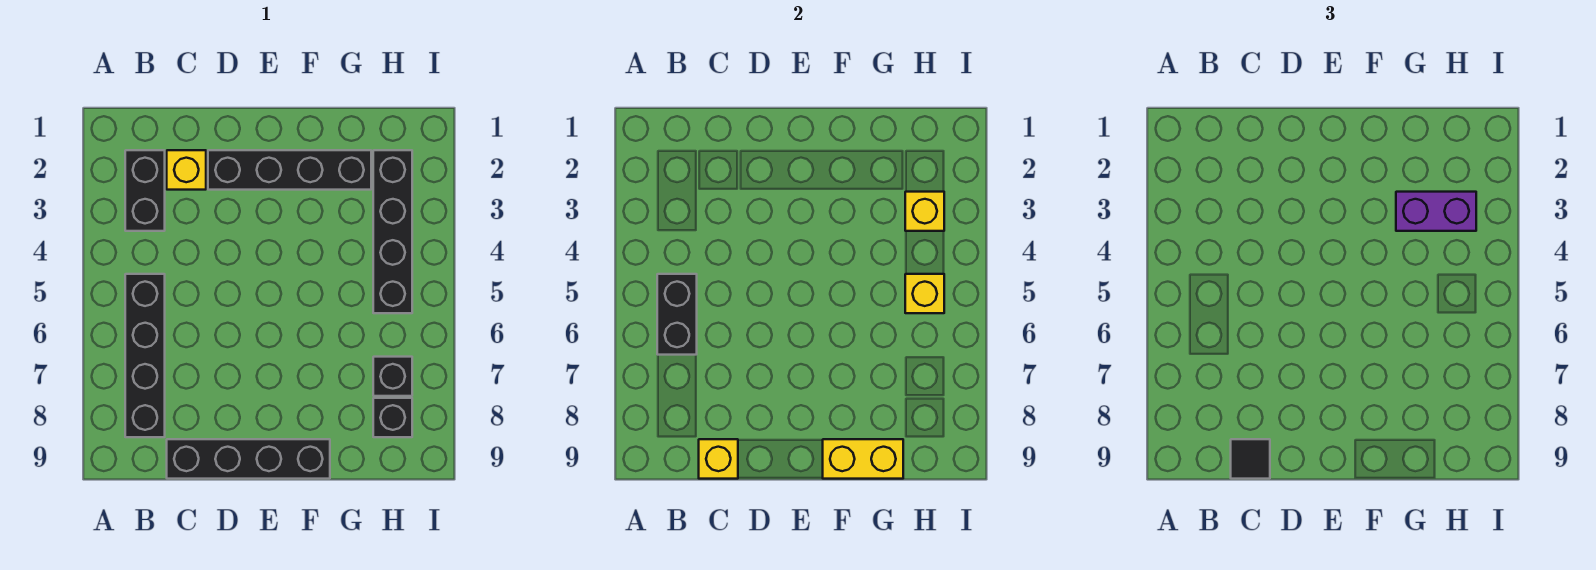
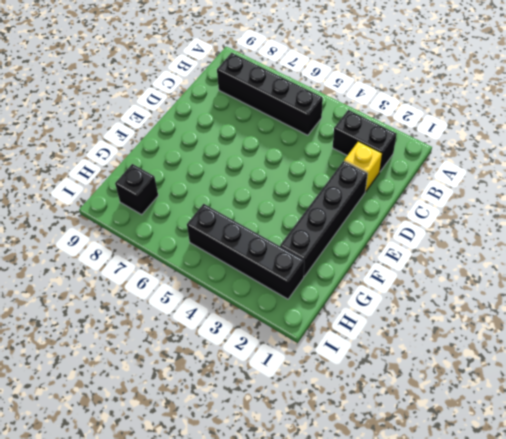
none -> black 1x4 brick [167,439,330,479]
none -> black 1x1 brick [373,357,412,396]
none -> black 1x2 brick [657,274,697,355]

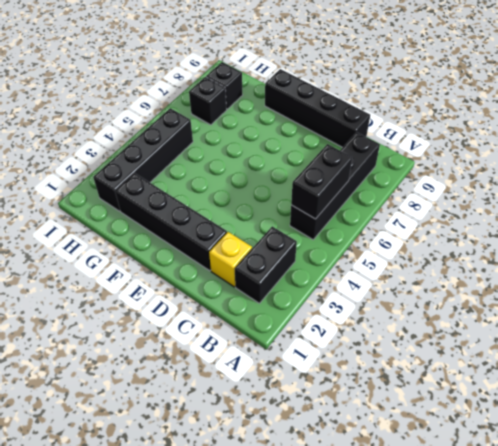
none -> yellow 1x1 brick [699,439,738,479]
none -> yellow 1x2 brick [823,439,903,479]
none -> yellow 1x1 brick [905,192,944,231]

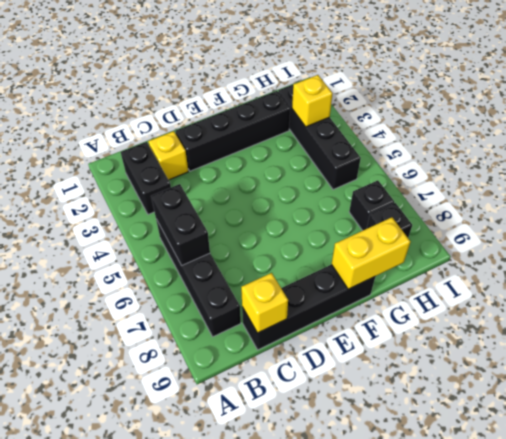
none -> yellow 1x1 brick [905,274,944,313]
none -> black 1x1 tile [1231,439,1270,479]
none -> purple 1x2 brick [1396,192,1476,231]

